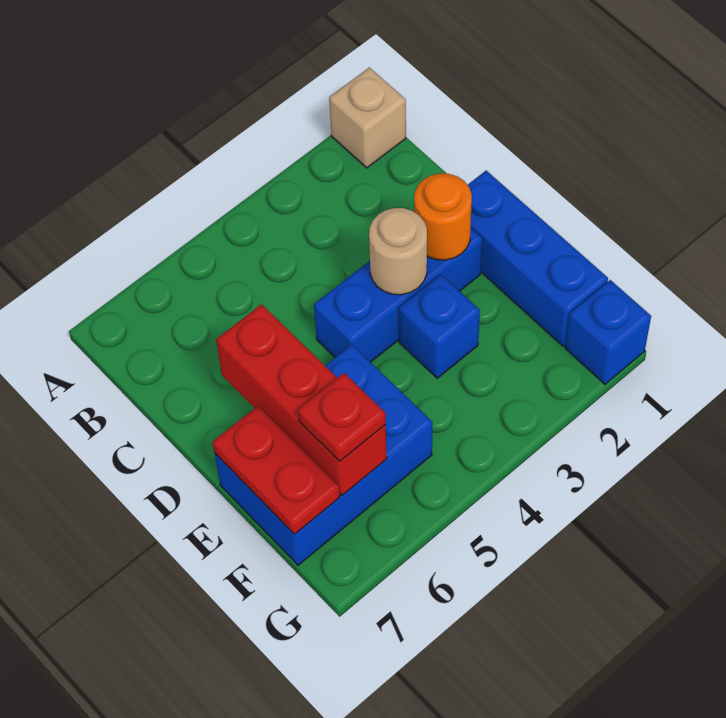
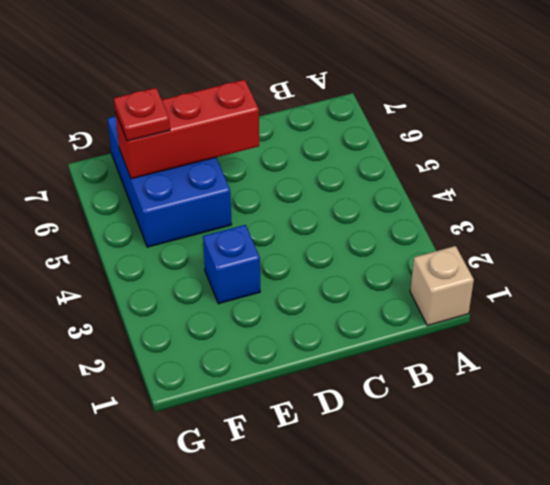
none -> blue 1x3 brick [468,171,608,346]
none -> blue 1x3 brick [314,228,482,362]

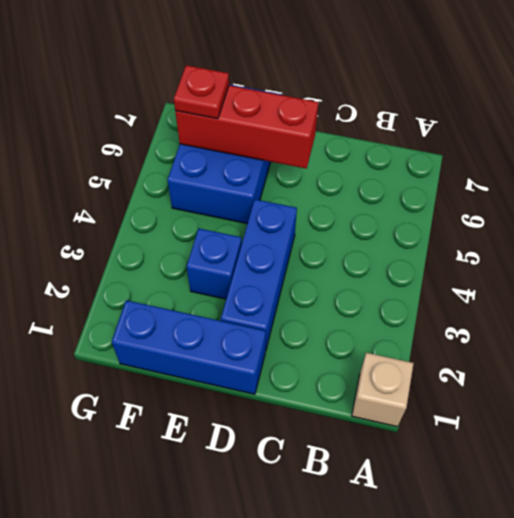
none -> blue 1x1 brick [565,280,651,384]
none -> orange 1x1 round brick [414,173,472,260]

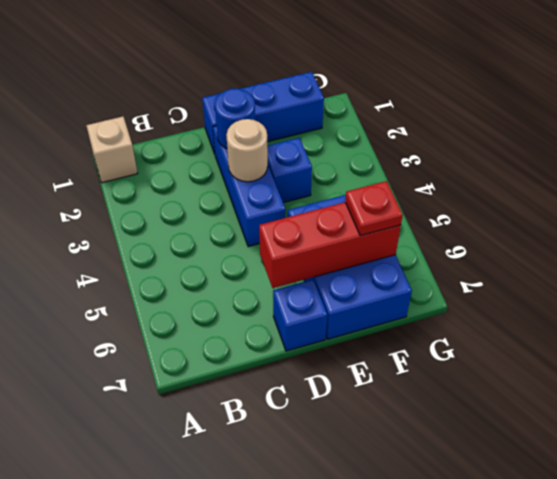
blue 1x1 round brick [215,88,255,149] -> orange 1x1 round brick [414,173,472,260]
blue 1x1 brick [273,280,327,351] -> blue 1x1 brick moved to [565,280,651,384]
none -> red 1x2 plate [213,406,340,534]

